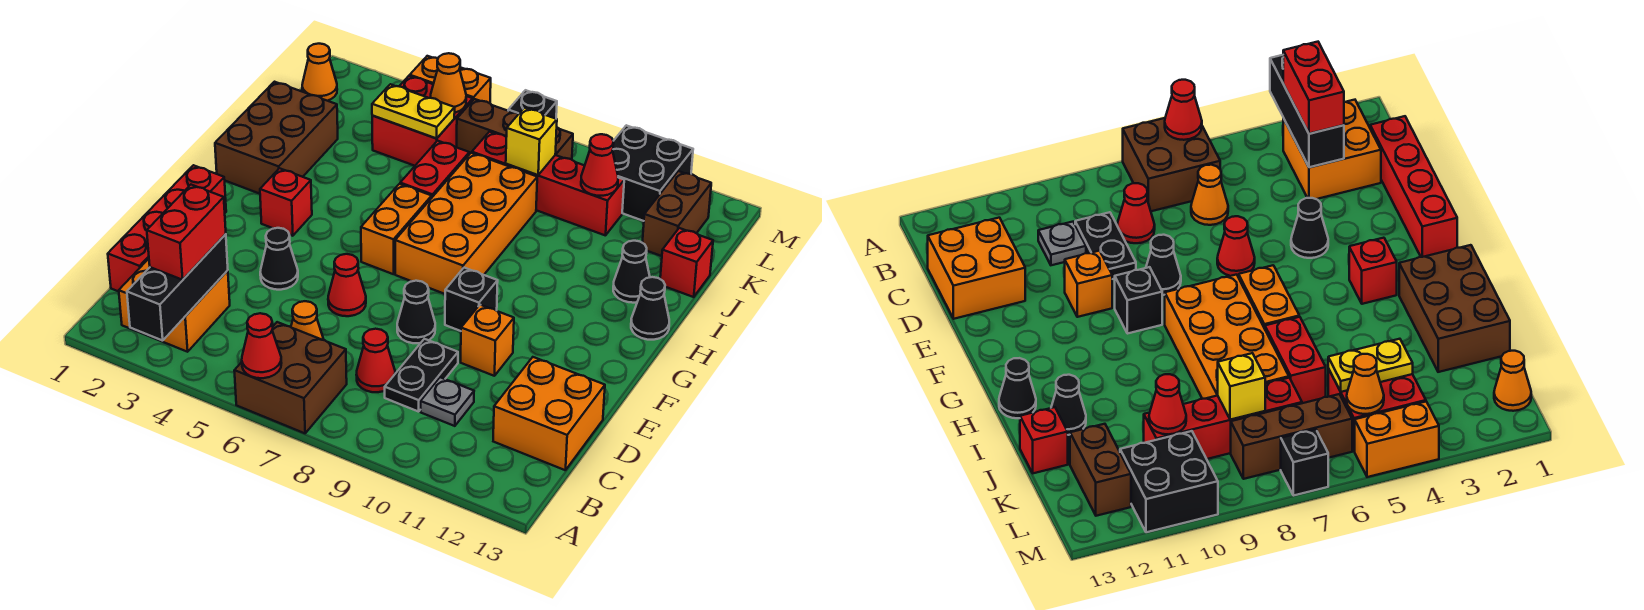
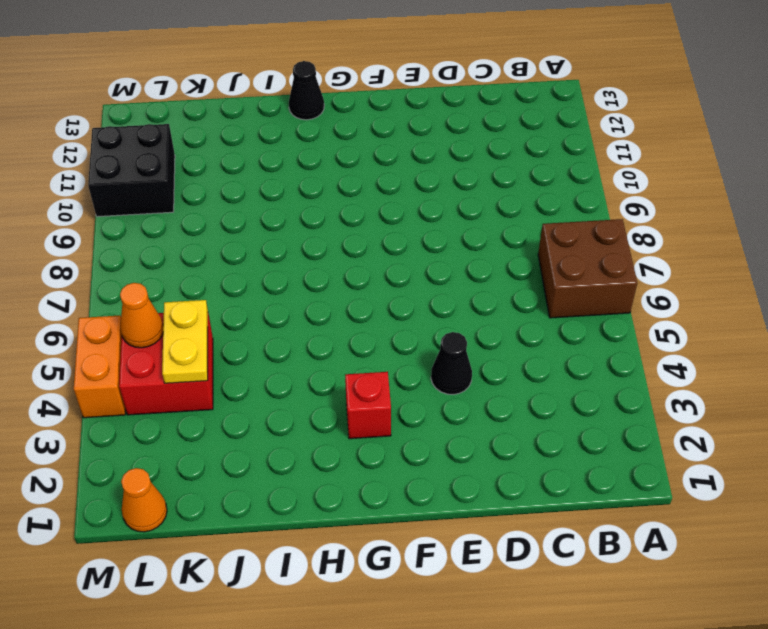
none -> orange 2x2 brick [119,259,230,352]
none -> red 1x4 brick [108,165,226,291]
none -> orange 1x1 cone [291,301,324,340]
none -> red 1x1 cone [356,329,395,392]

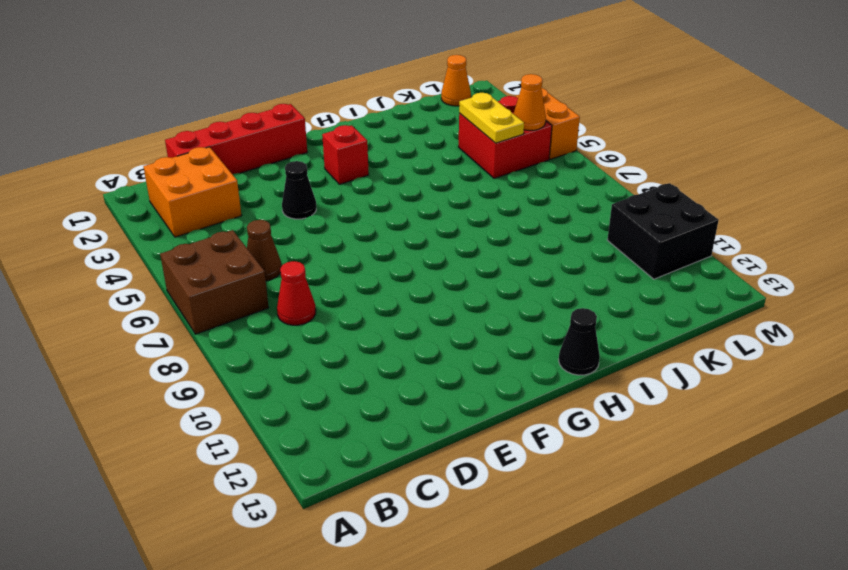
brown 1x1 cone [247,220,282,281] -> orange 1x1 cone [291,301,324,340]
none -> black 1x2 plate [385,339,458,412]
none -> grey 1x1 plate [421,377,474,426]
none -> orange 2x2 brick [493,357,605,470]
none -> red 1x1 cone [328,254,366,316]

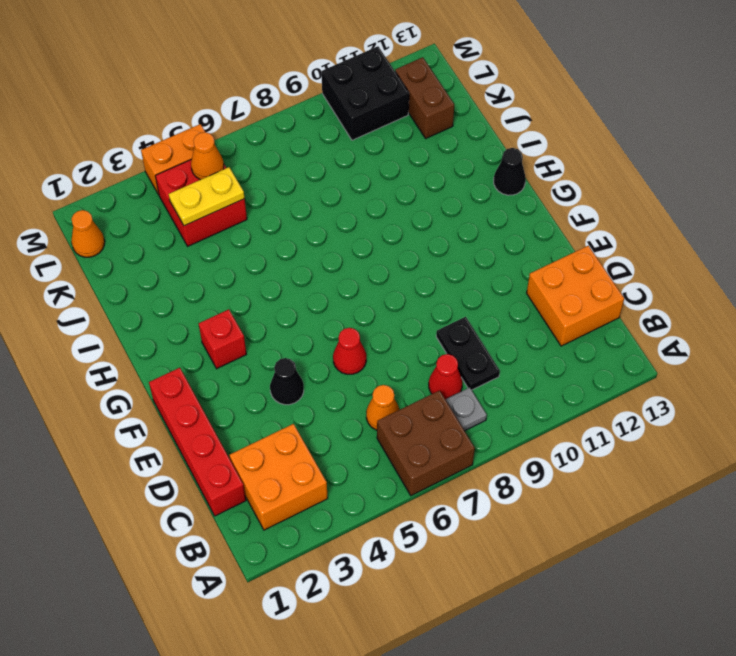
grey 1x1 plate [445,387,487,431] -> grey 1x1 plate moved to [421,377,474,426]
none -> black 1x1 cone [397,281,435,343]
none -> orange 1x1 brick [461,305,514,376]
none -> black 1x1 brick [445,268,498,331]
none -> orange 1x2 brick [361,184,432,274]

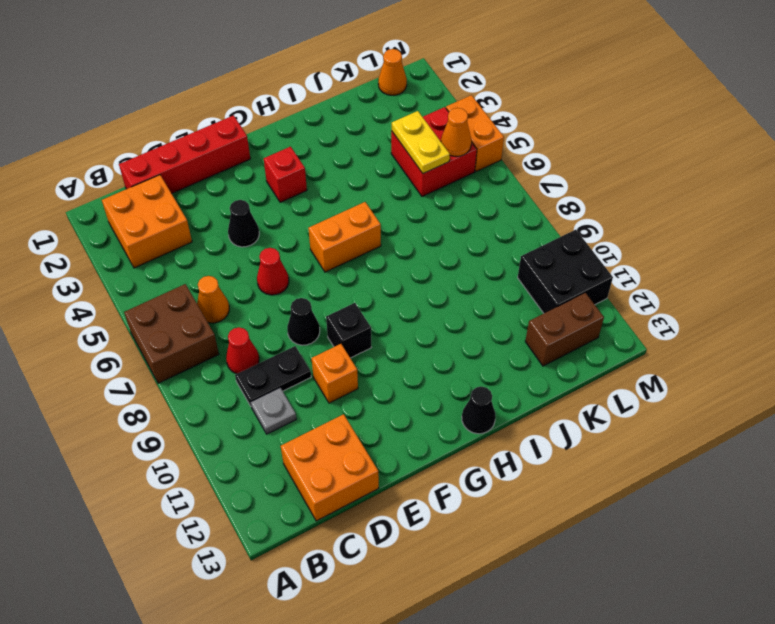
none -> orange 2x4 brick [395,153,537,294]
none -> brown 2x3 brick [215,82,338,194]
none -> red 1x2 brick [400,141,469,197]
none -> black 1x1 cone [613,241,650,303]

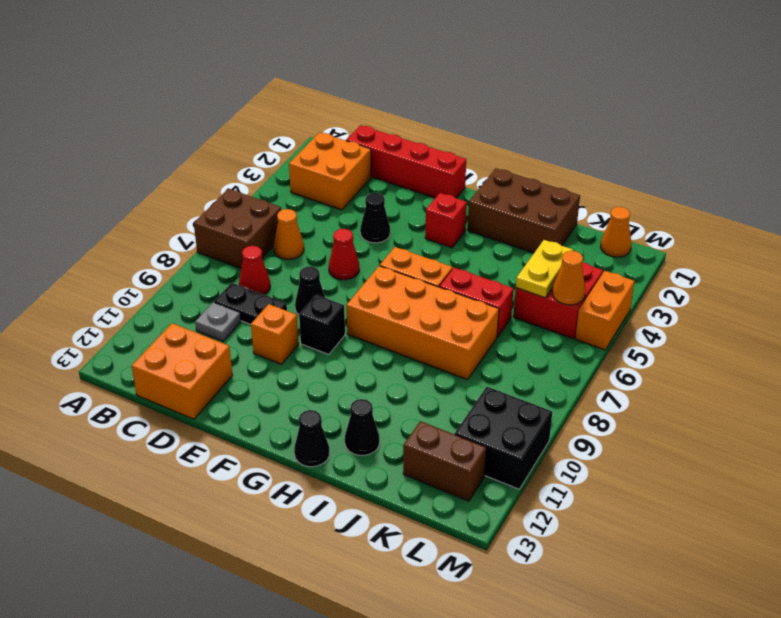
none -> red 1x1 brick [660,228,713,297]
none -> red 1x4 brick [472,132,624,236]
none -> brown 1x3 brick [457,99,573,160]
none -> black 1x1 brick [508,90,557,119]

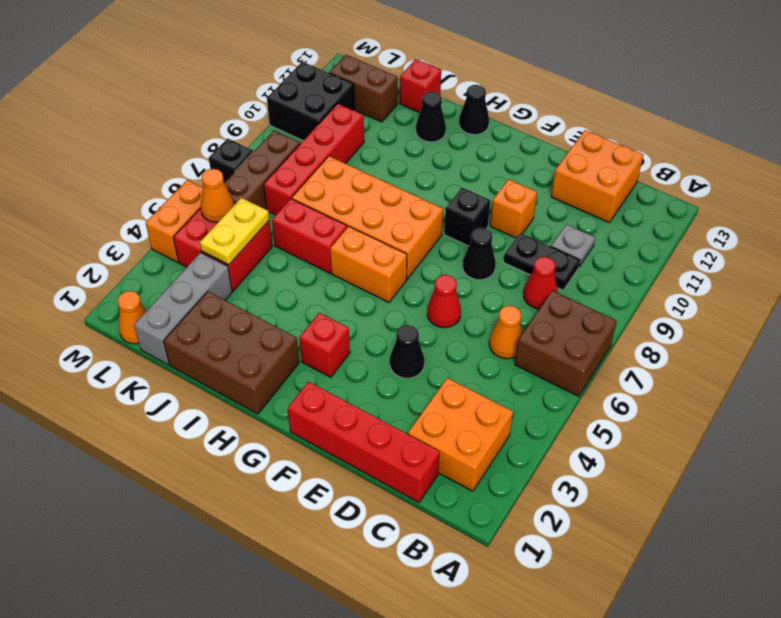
grey 1x3 brick [134,253,232,365] -> none
none -> black 1x3 brick [127,234,228,341]
none -> red 1x1 cone [242,313,281,378]
none -> yellow 1x1 brick [506,108,557,175]
none -> red 1x1 cone [581,134,618,196]

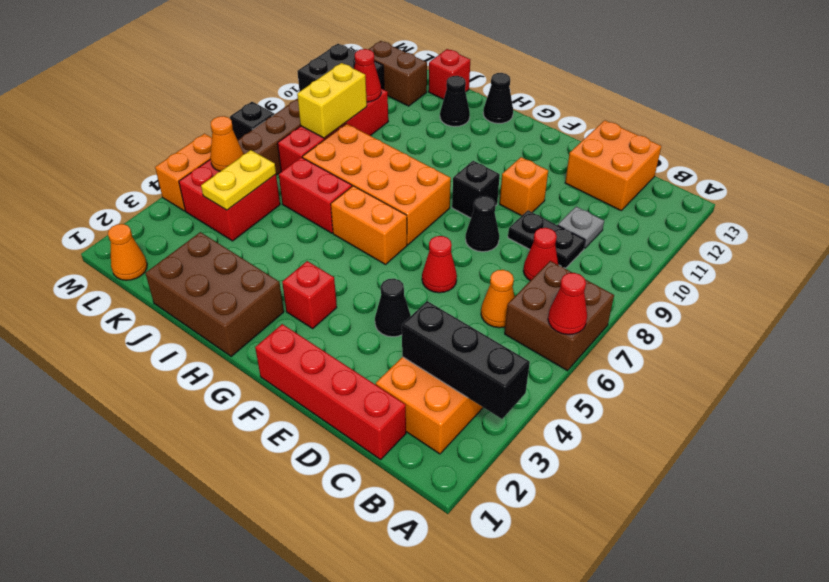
yellow 1x2 brick [297,63,367,138] -> yellow 1x1 brick [506,108,557,175]
none -> red 1x2 brick [147,185,226,280]

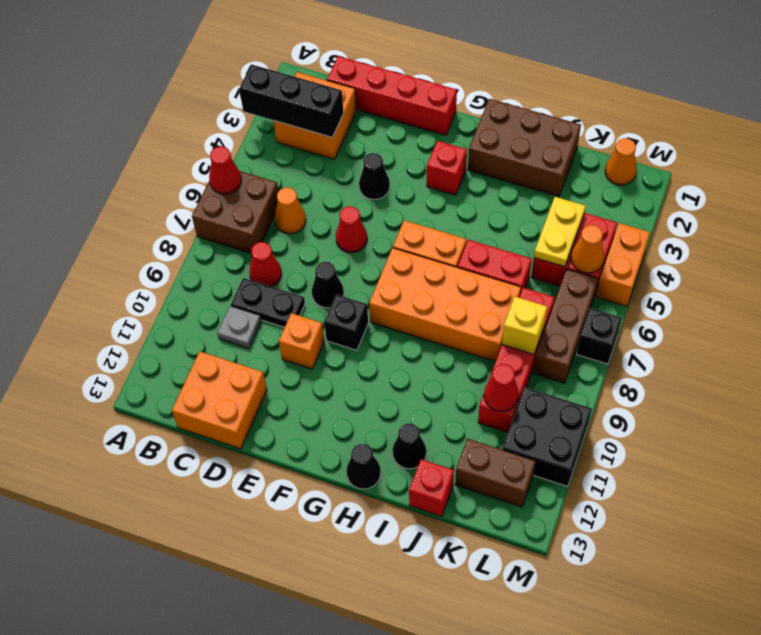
none -> red 1x2 brick [147,185,226,280]

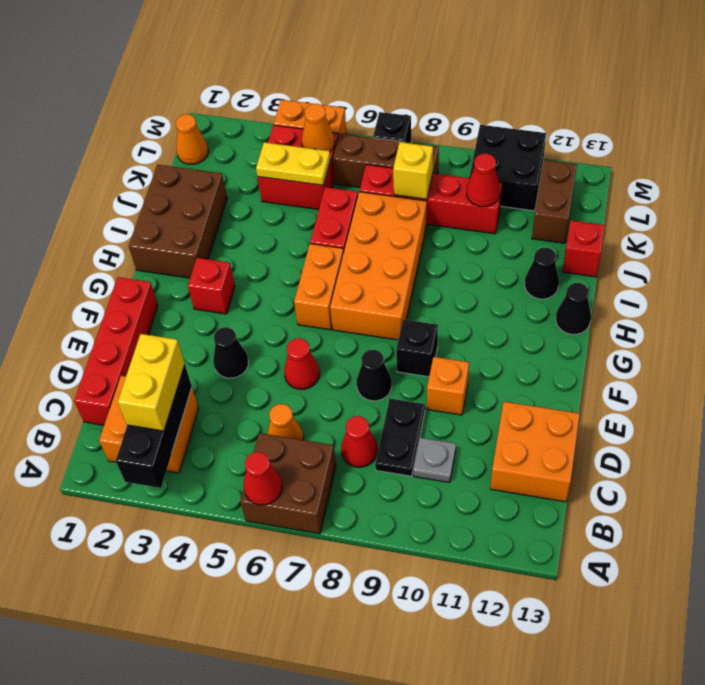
yellow 1x2 brick [118,334,185,431] -> red 1x2 brick [147,185,226,280]

